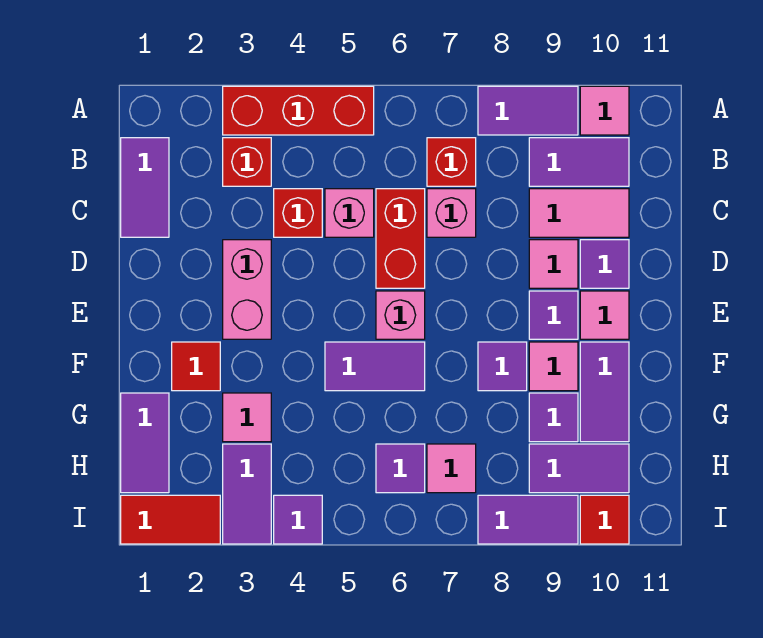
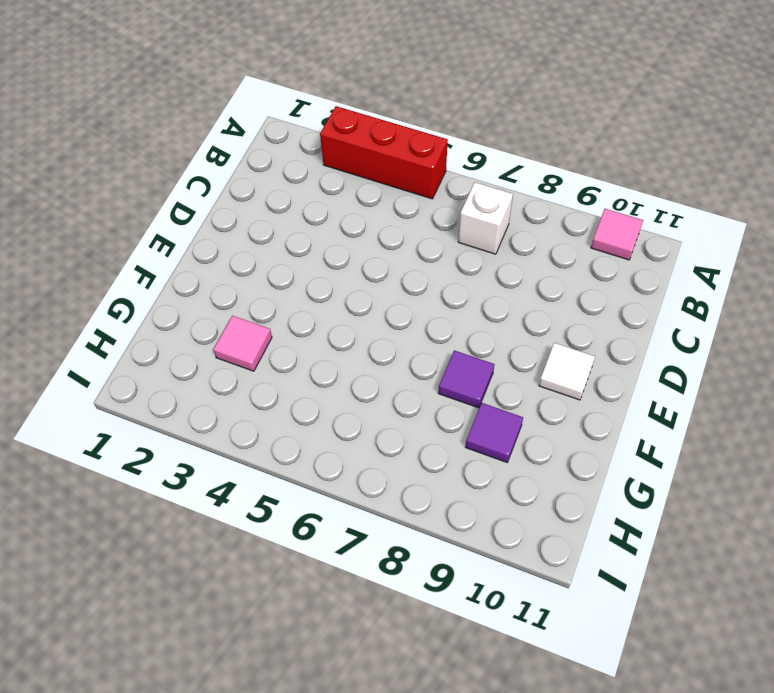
white 1x1 brick [458,182,513,254] -> red 1x1 brick [427,138,476,186]
white 1x1 tile [539,343,595,400] -> pink 1x1 tile [580,291,629,339]
none -> purple 1x2 tile [478,86,578,135]
none -> purple 1x2 tile [121,138,169,237]
none -> red 1x1 brick [223,138,271,186]
none -> purple 1x2 tile [529,138,629,186]

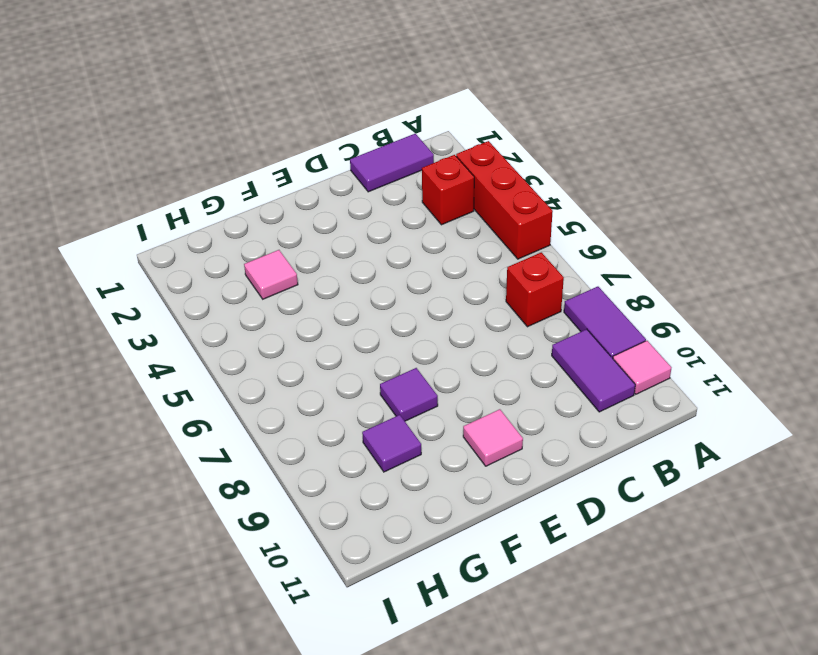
none -> red 1x1 brick [274,189,322,237]
none -> pink 1x1 brick [325,189,374,237]
none -> red 1x2 brick [376,189,425,288]
none -> pink 1x1 brick [427,189,476,237]

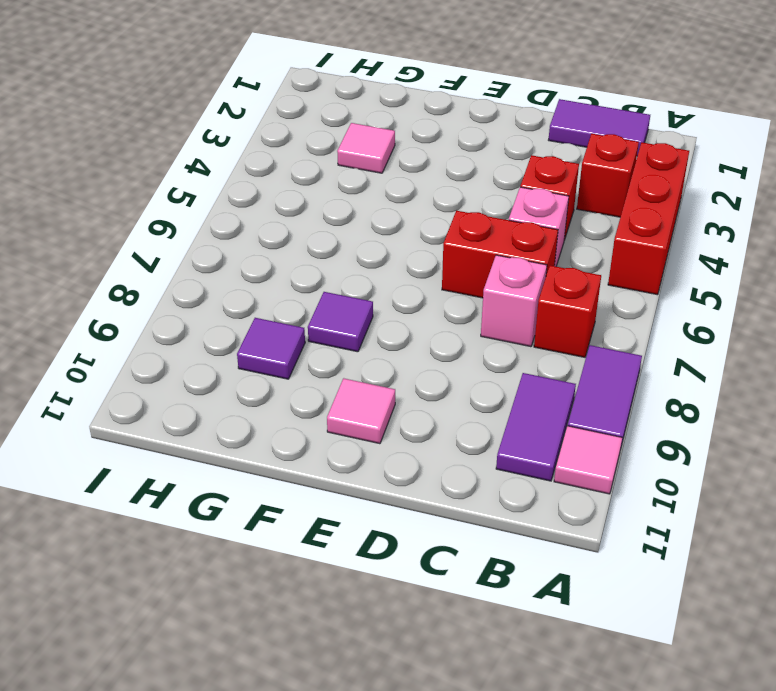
none -> pink 1x2 tile [529,189,629,237]
none -> pink 1x2 brick [223,240,271,339]
none -> pink 1x1 tile [529,240,578,288]
none -> purple 1x1 tile [580,240,629,288]

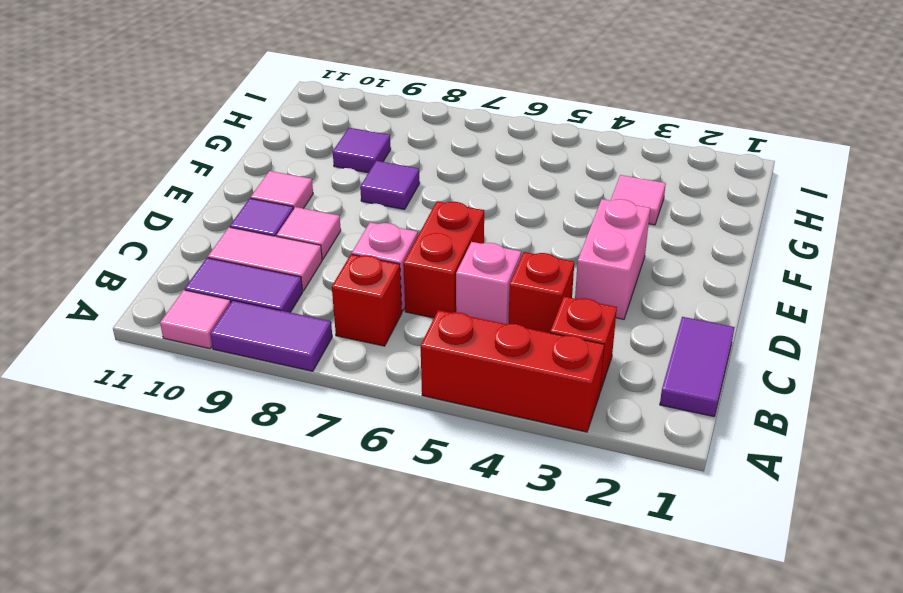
none -> pink 1x1 brick [376,291,425,339]
none -> purple 1x1 tile [529,291,578,339]
none -> red 1x1 tile [172,342,220,391]
none -> purple 1x2 tile [325,342,425,391]

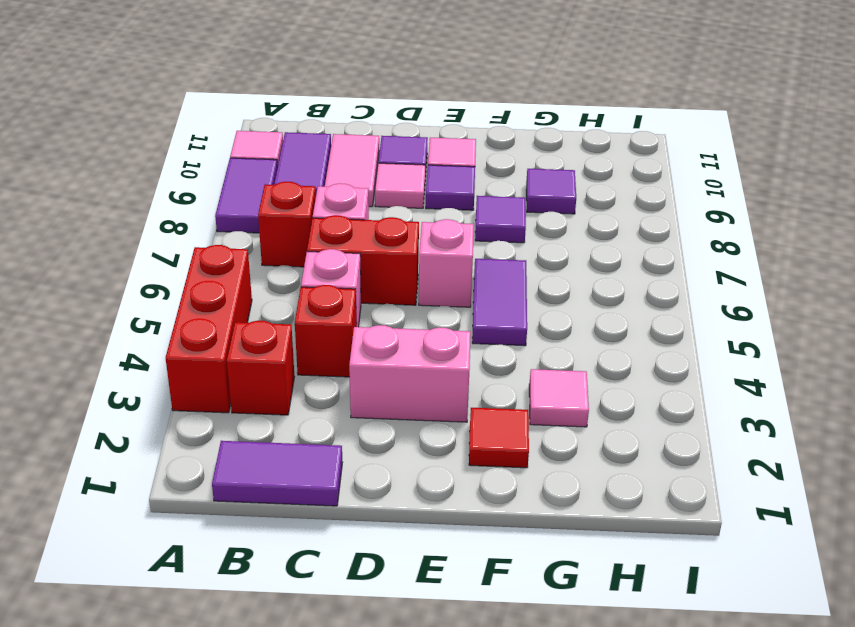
none -> pink 1x1 tile [529,342,578,391]
none -> purple 1x2 tile [580,342,629,442]
none -> purple 1x2 tile [121,393,169,493]
none -> purple 1x2 tile [223,444,271,544]

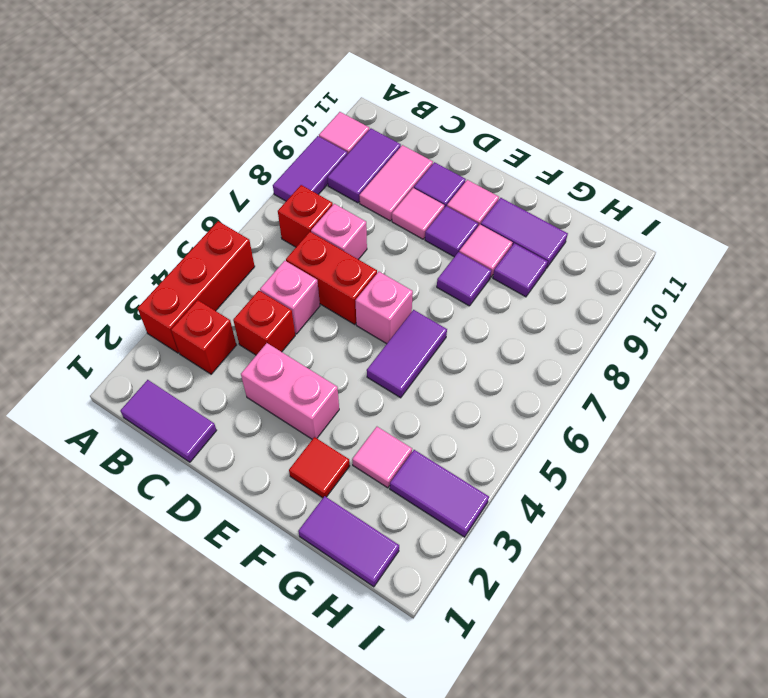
none -> purple 1x1 tile [376,444,425,493]
none -> pink 1x1 tile [427,444,476,493]
none -> purple 1x2 tile [529,444,629,493]
none -> red 1x2 tile [121,495,220,544]

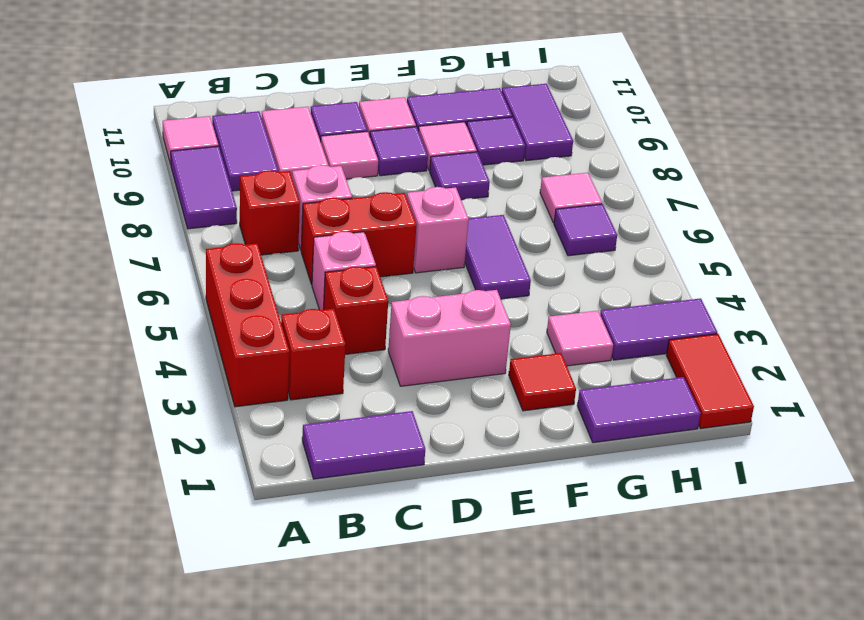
none -> purple 1x1 tile [274,495,322,544]
none -> purple 1x2 tile [478,495,578,544]
none -> red 1x1 tile [580,495,629,544]

